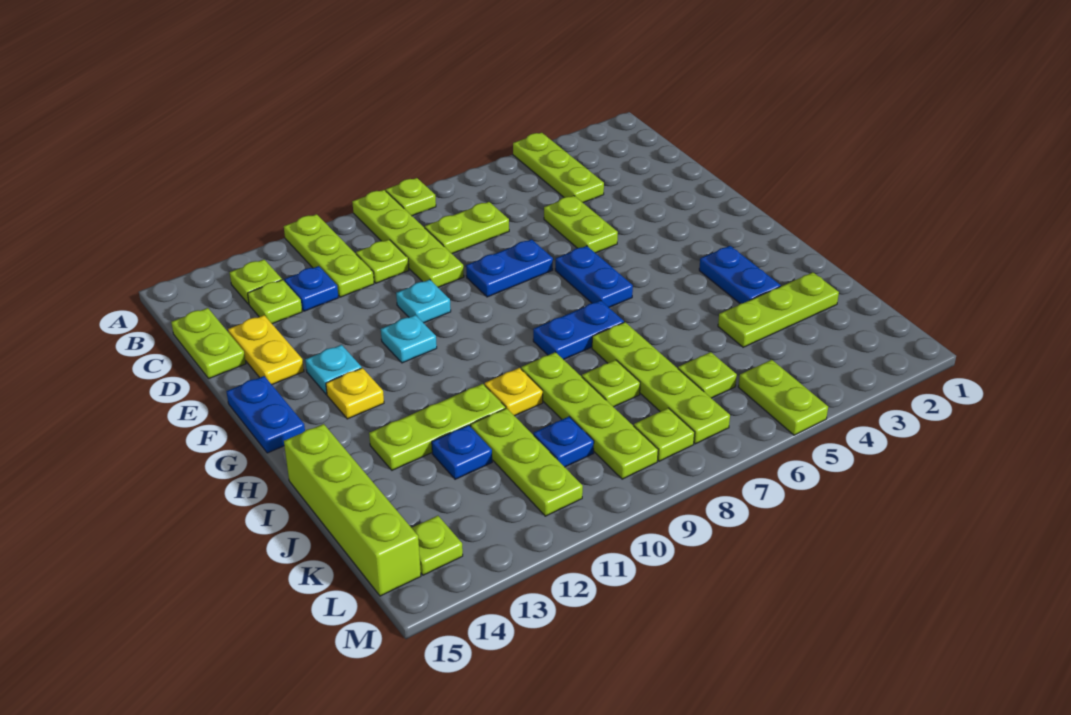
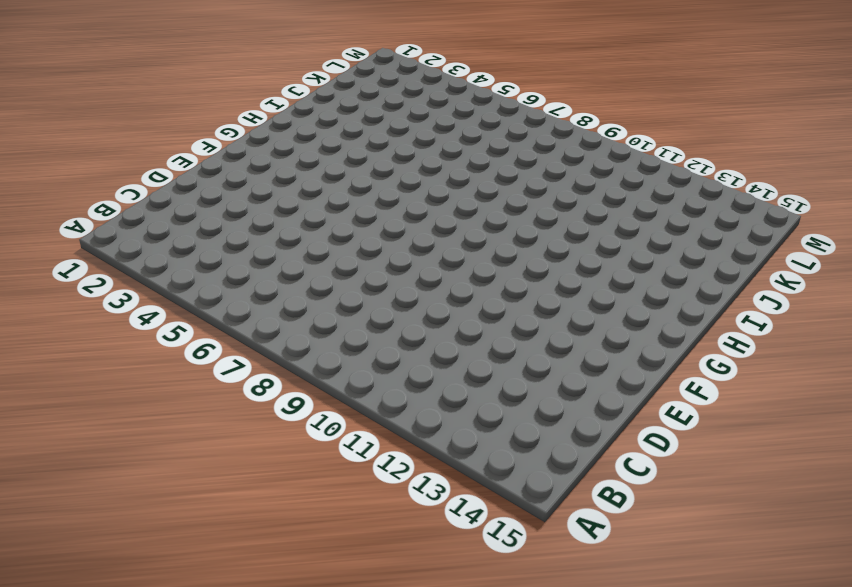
none -> lime 1x3 plate [513,133,604,203]
none -> lime 1x1 plate [386,178,436,216]
none -> lime 1x4 plate [352,190,464,287]
none -> lime 1x3 plate [284,214,374,297]

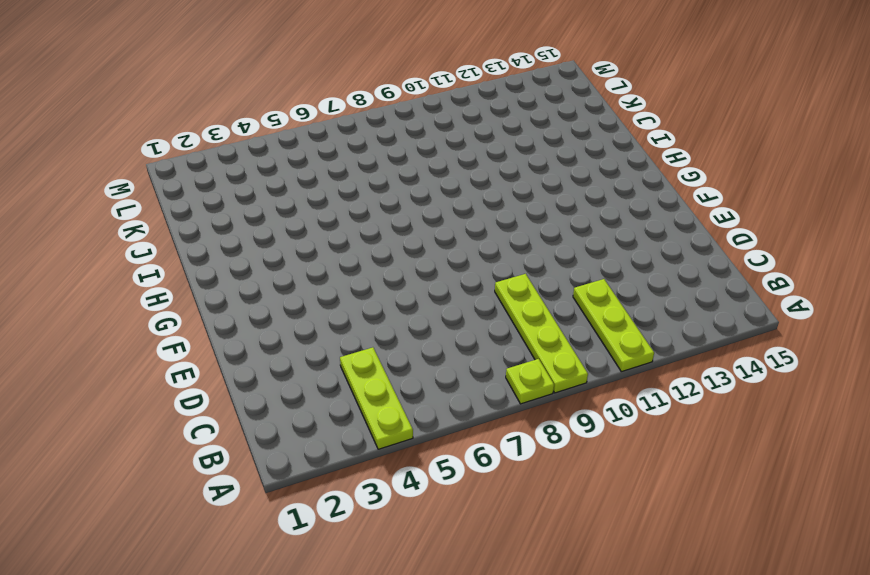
none -> lime 1x1 plate [230,260,282,304]
none -> lime 1x2 plate [425,202,509,254]
none -> lime 1x1 plate [356,240,409,283]
none -> blue 1x1 plate [284,266,338,311]

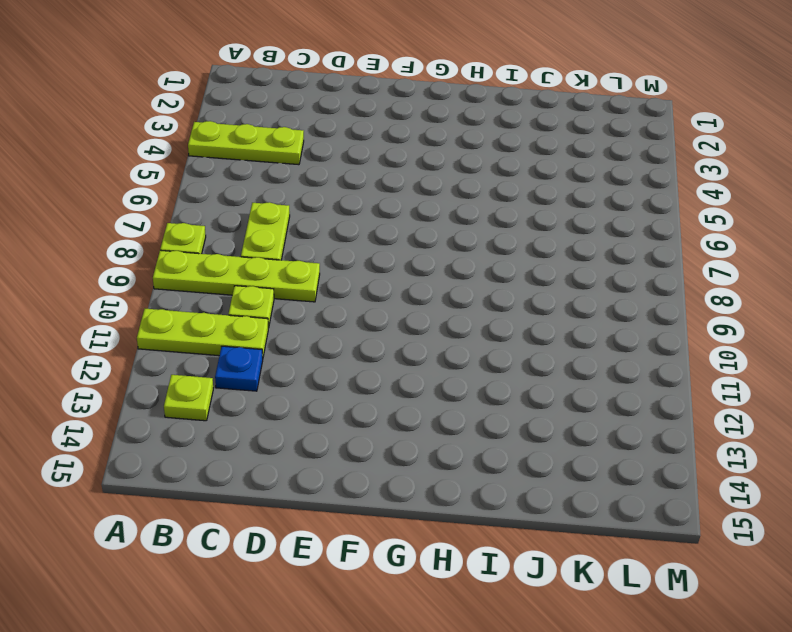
none -> lime 1x1 plate [248,280,302,324]
none -> lime 1x2 plate [171,308,246,378]
none -> lime 1x2 plate [544,196,618,253]
none -> yellow 1x2 plate [228,315,304,384]

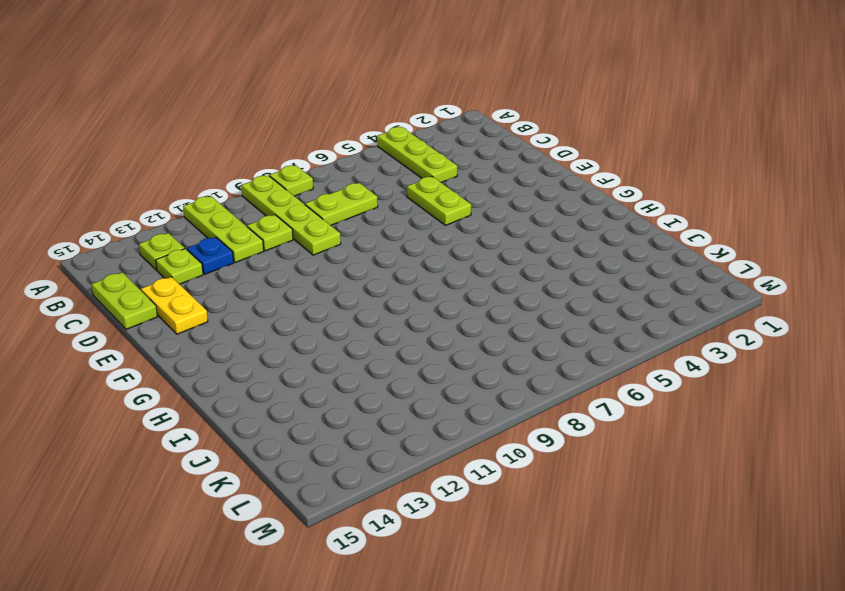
none -> blue 1x2 plate [466,239,553,297]
none -> cyan 1x1 plate [396,280,451,323]
none -> blue 1x2 plate [555,246,633,307]
none -> cyan 1x1 plate [381,315,437,363]

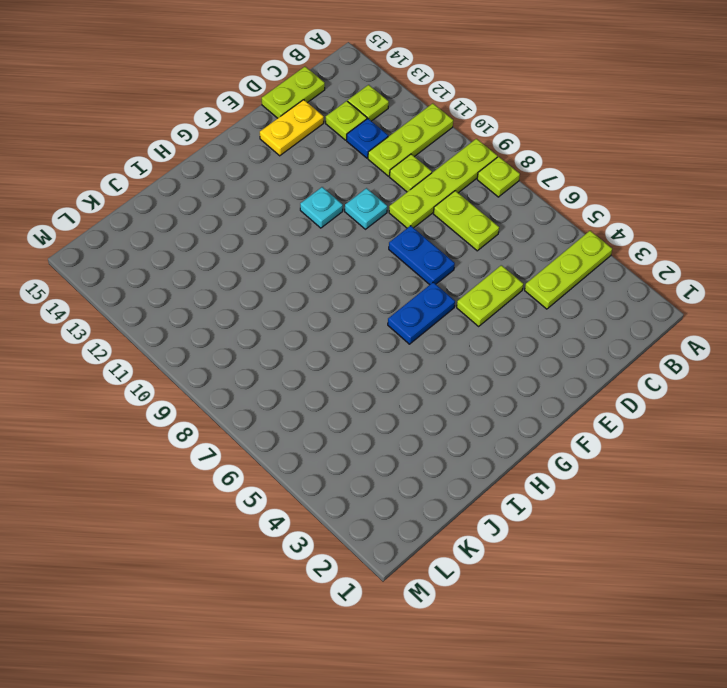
none -> cyan 1x1 plate [305,345,362,394]
none -> blue 1x2 plate [226,376,305,453]
none -> yellow 1x1 plate [326,368,384,419]
none -> blue 1x2 plate [699,246,781,304]

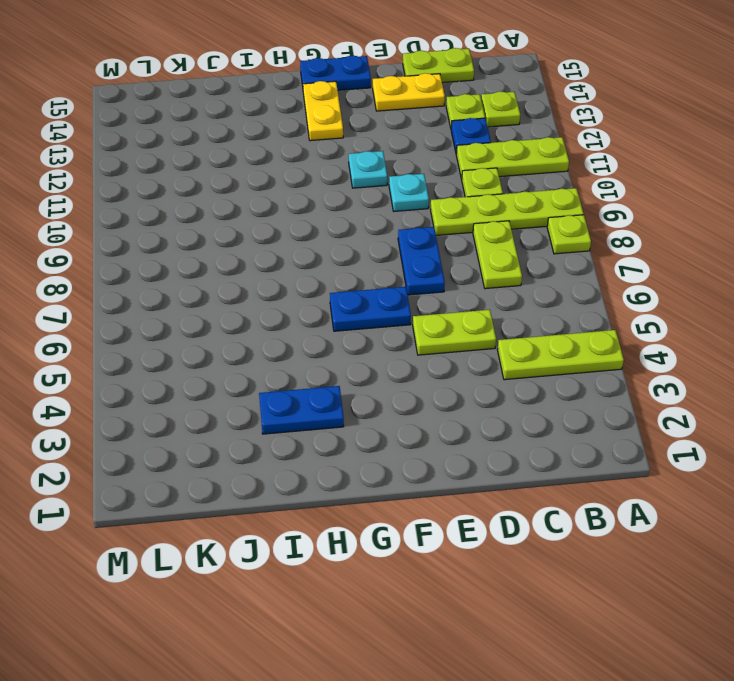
yellow 1x2 plate [303,81,343,141] -> yellow 1x1 plate [326,368,384,419]
none -> cyan 1x1 plate [305,345,362,394]
none -> blue 1x2 plate [533,300,624,360]
none -> lime 1x4 plate [592,322,730,444]
none -> lime 1x4 plate [521,352,658,479]

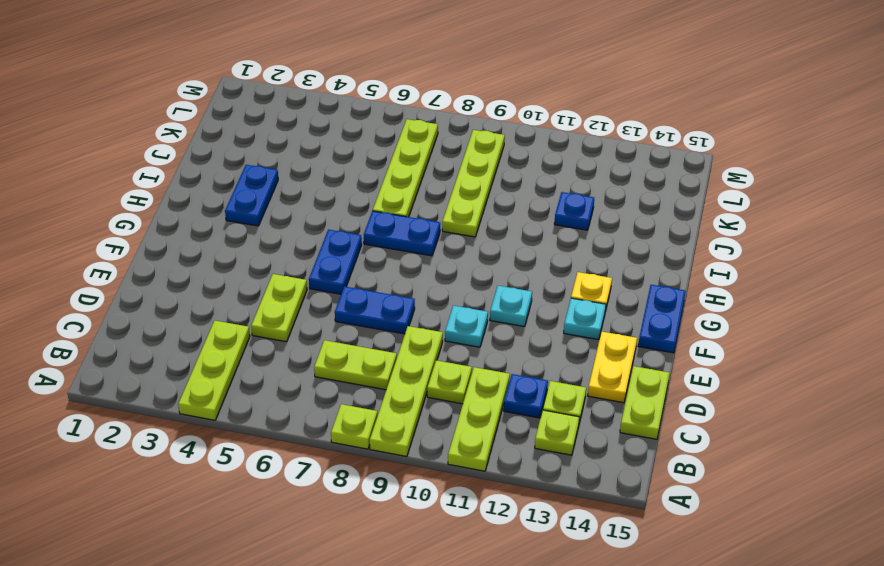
none -> yellow 1x1 plate [485,368,543,416]
none -> lime 1x3 plate [369,384,506,470]
none -> lime 1x4 brick [284,424,421,596]
none -> lime 1x3 plate [718,272,839,347]

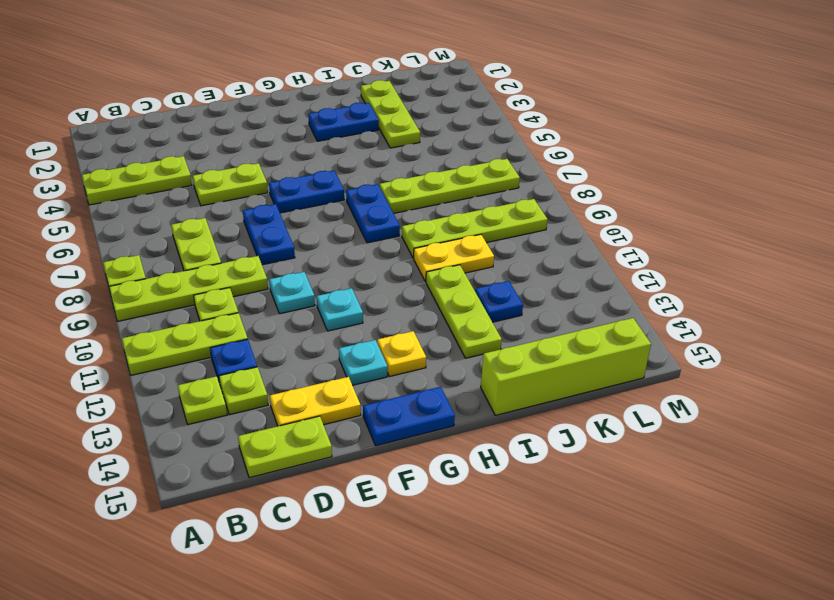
yellow 1x2 plate [414,234,494,282] -> yellow 1x1 plate [485,368,543,416]
none -> lime 1x1 plate [582,360,640,407]
none -> lime 1x3 plate [471,408,583,516]
none -> lime 1x1 plate [678,352,737,398]
none -> blue 1x1 plate [533,417,594,467]

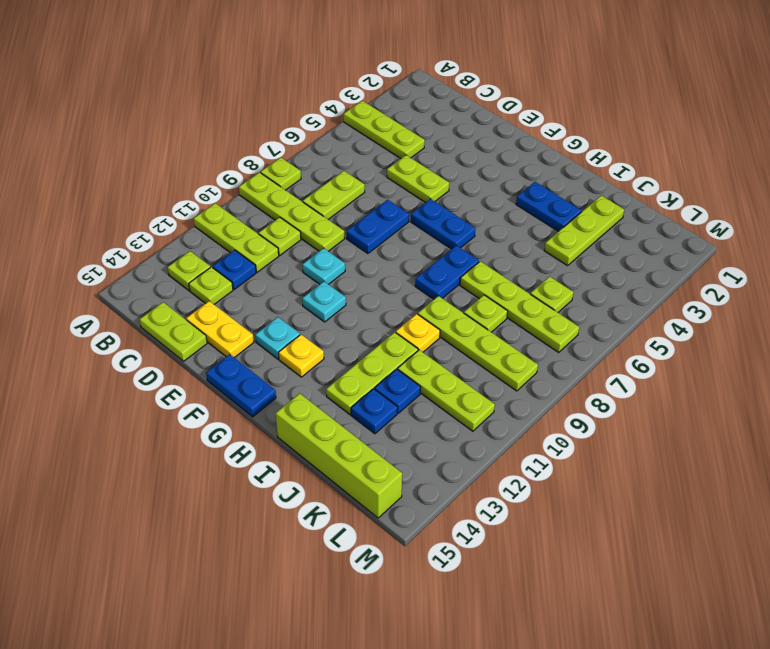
blue 1x1 plate [351,389,397,434] -> blue 1x1 plate moved to [533,417,594,467]
none -> lime 1x2 plate [738,360,828,435]
none -> lime 1x1 plate [634,408,695,461]
none -> lime 1x1 plate [412,516,463,575]

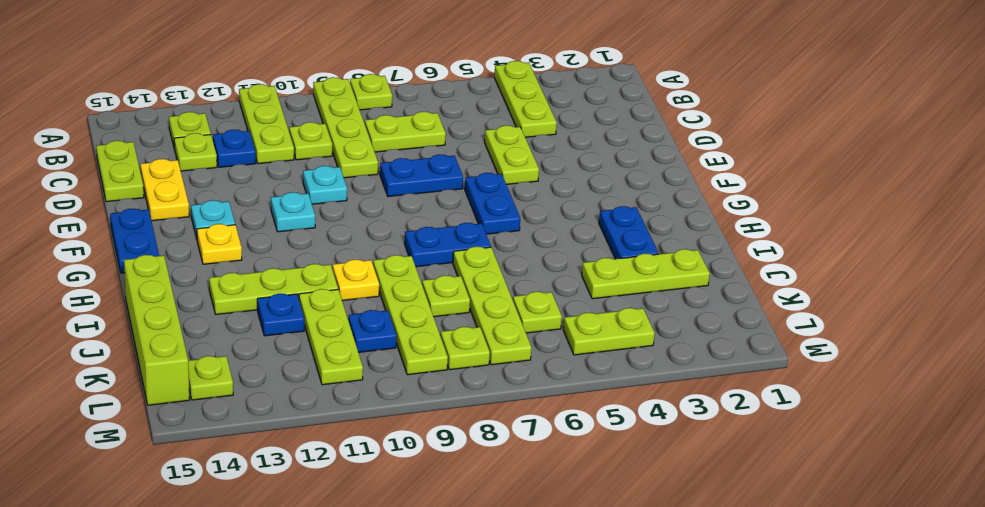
lime 1x2 plate [563,308,655,355] -> lime 1x2 plate turned to [738,360,828,435]

